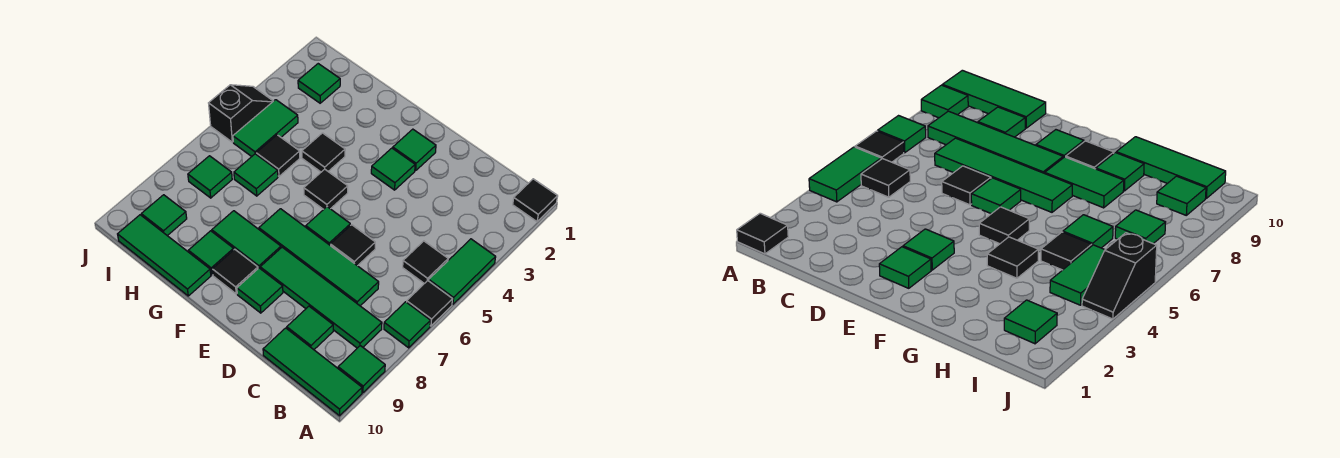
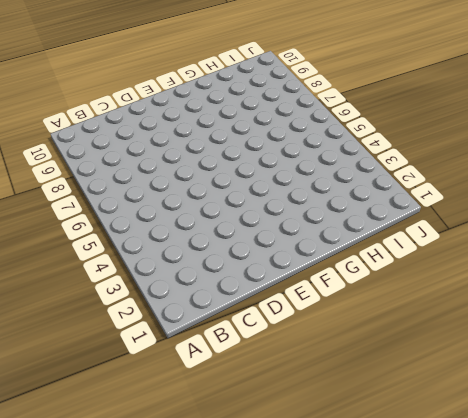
none -> black 1x1 tile [513,179,558,222]
none -> green 1x2 tile [429,239,496,304]
none -> black 1x1 tile [407,281,452,326]

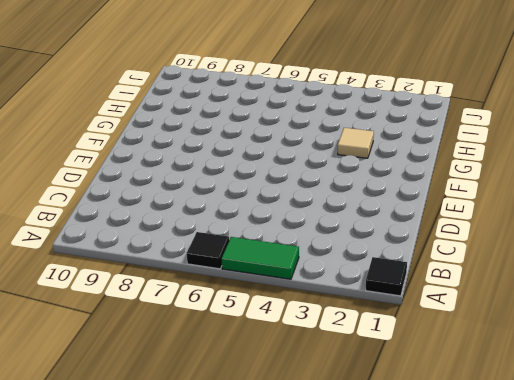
tan 1x1 tile [338,128,374,158] -> none
none -> green 1x1 tile [384,302,430,348]
none -> green 1x1 tile [338,346,385,393]
none -> green 1x3 tile [263,328,362,416]

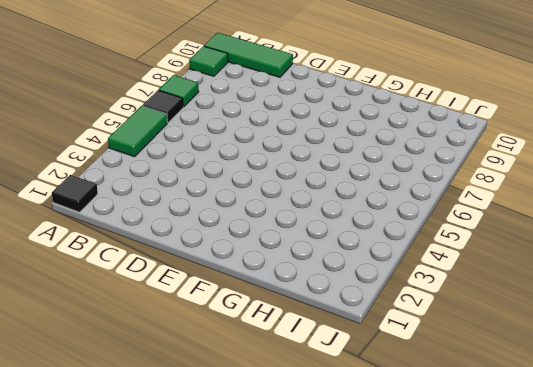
none -> black 1x1 tile [403,241,448,284]
none -> green 1x4 tile [260,247,382,348]
none -> green 1x4 tile [259,209,379,306]

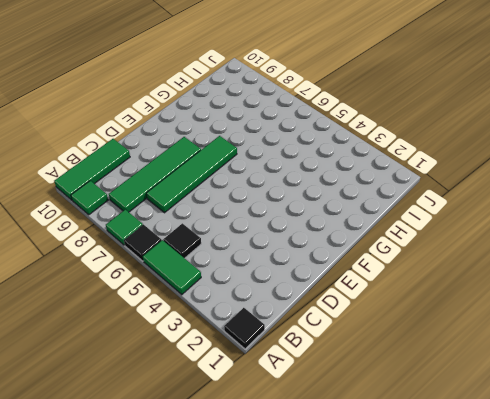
none -> green 1x1 tile [287,306,333,350]
none -> black 1x1 tile [330,225,375,266]
none -> green 1x1 tile [393,129,436,171]

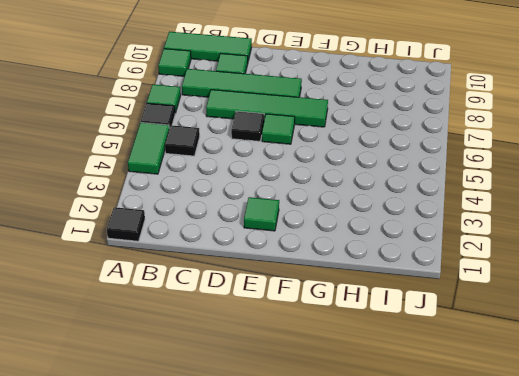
none -> green 1x1 tile [371,148,415,190]
none -> green 1x1 tile [237,268,283,313]
none -> black 1x1 tile [304,169,348,209]

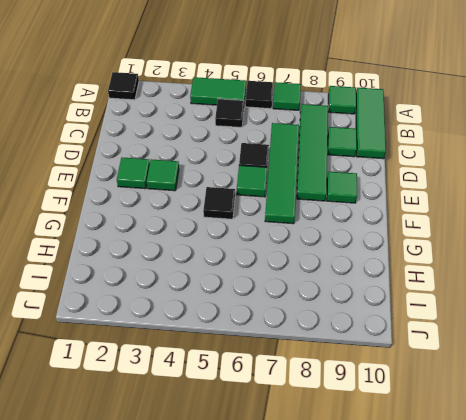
none -> green 1x2 tile [212,211,281,268]
none -> black 1x1 tile [212,249,258,294]
none -> black 1x1 tile [302,133,345,172]

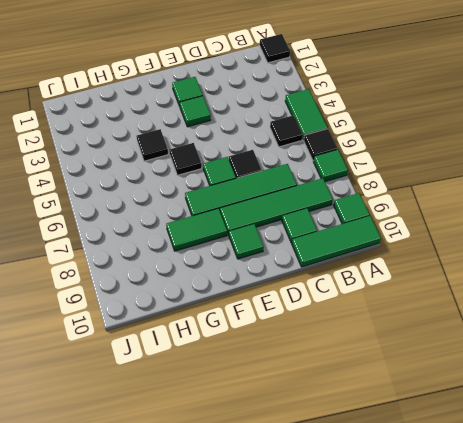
none -> black 1x1 tile [212,249,258,294]
none -> green 1x1 tile [188,231,234,275]
none -> green 1x3 tile [118,215,211,296]

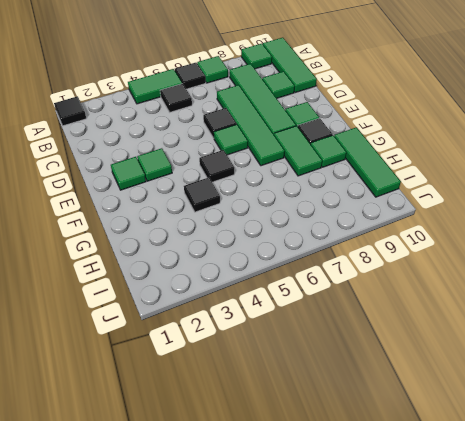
none -> black 1x1 tile [256,135,300,176]
none -> green 1x1 tile [234,154,278,196]
none -> green 1x1 tile [298,64,340,103]

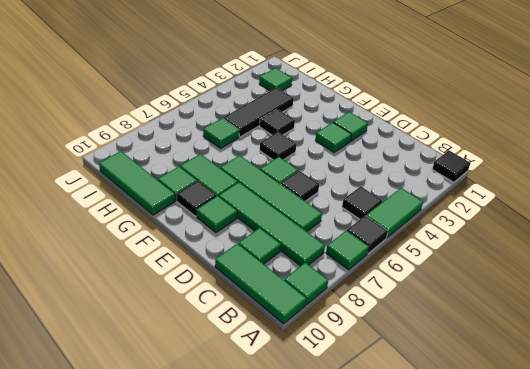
black 1x3 tile [223,88,294,137] -> black 1x1 tile [256,135,300,176]
none -> green 1x2 tile [233,100,298,157]
none -> green 1x1 tile [188,156,232,198]
none -> green 1x1 tile [141,195,187,236]

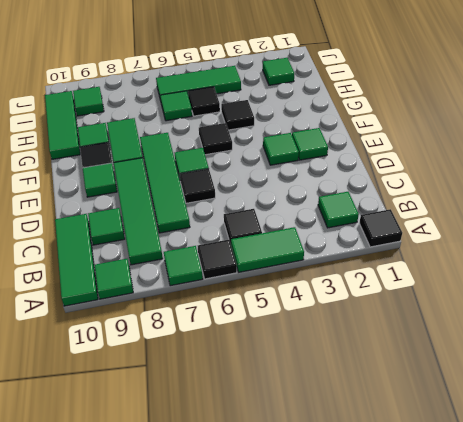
green 1x1 tile [318,192,359,228] -> green 1x1 tile moved to [188,156,232,198]
green 1x3 tile [156,66,241,100] -> green 1x2 tile [233,100,298,157]
none -> black 1x2 slope [209,85,273,142]

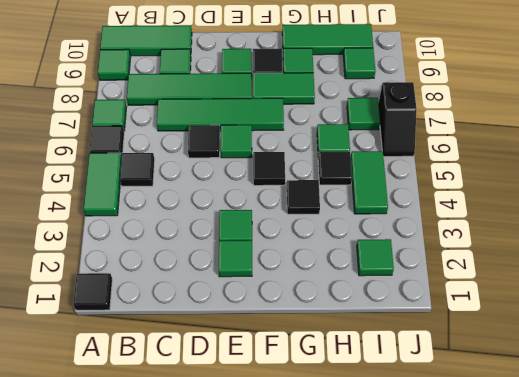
black 1x2 slope [378,82,416,157] -> black 1x2 slope moved to [209,85,273,142]

